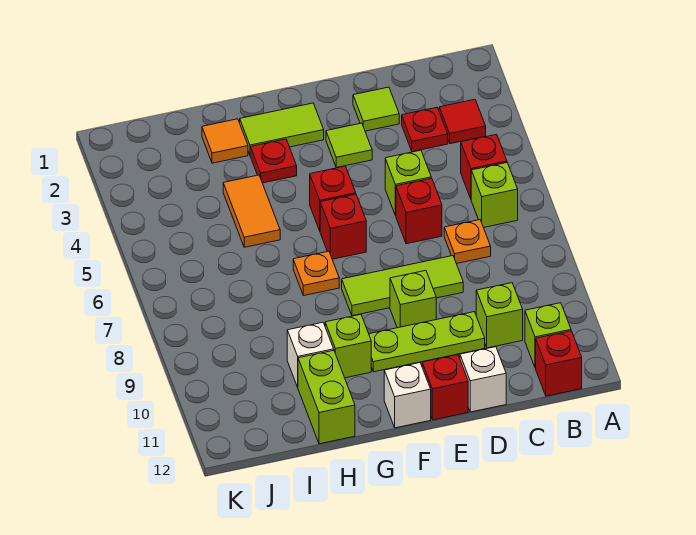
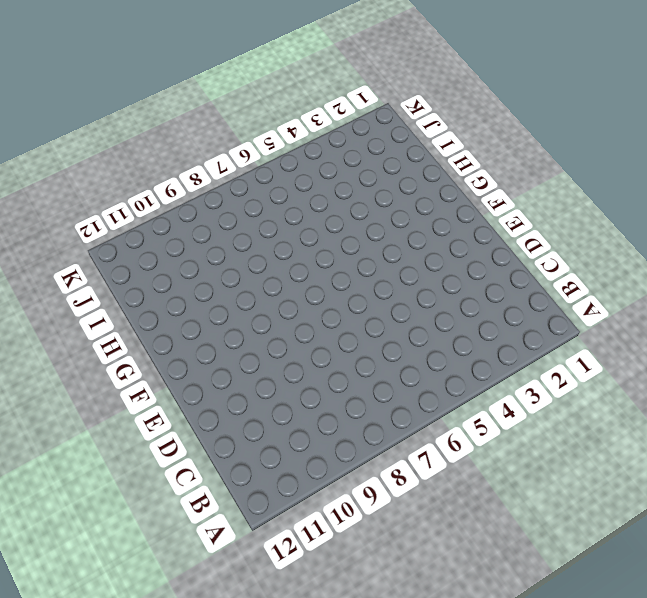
none -> red 1x1 tile [439,100,486,144]
none -> red 1x1 brick [461,134,507,199]
none -> lime 1x1 brick [471,163,518,228]

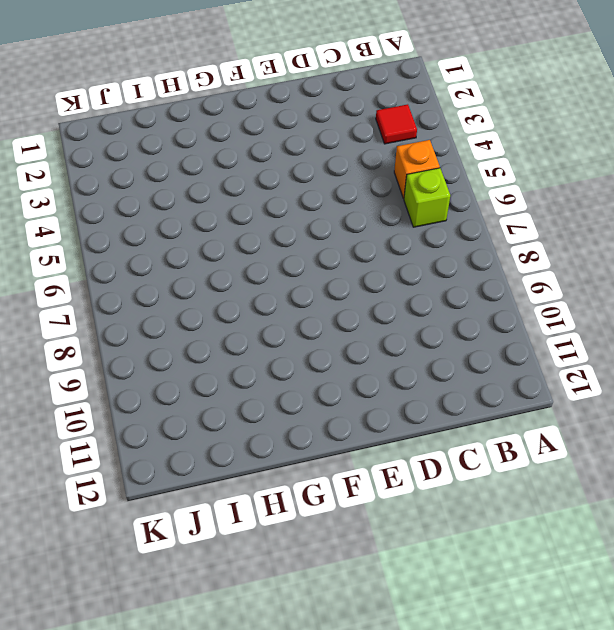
orange 1x1 brick [394,140,440,199] -> red 1x1 brick [461,134,507,199]
none -> lime 1x1 brick [525,303,571,368]
none -> red 1x1 brick [536,331,582,396]
none -> red 1x1 plate [402,107,448,152]

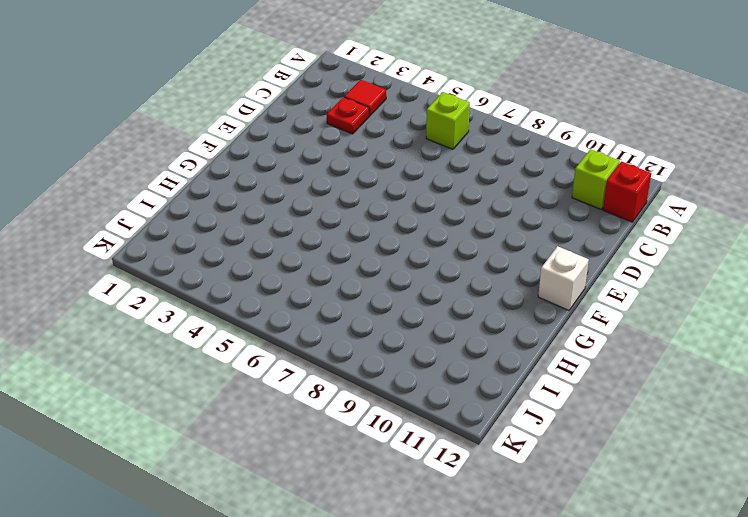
none -> red 1x1 brick [461,134,507,199]
none -> orange 1x1 plate [444,220,491,264]
none -> lime 1x1 brick [476,283,523,348]

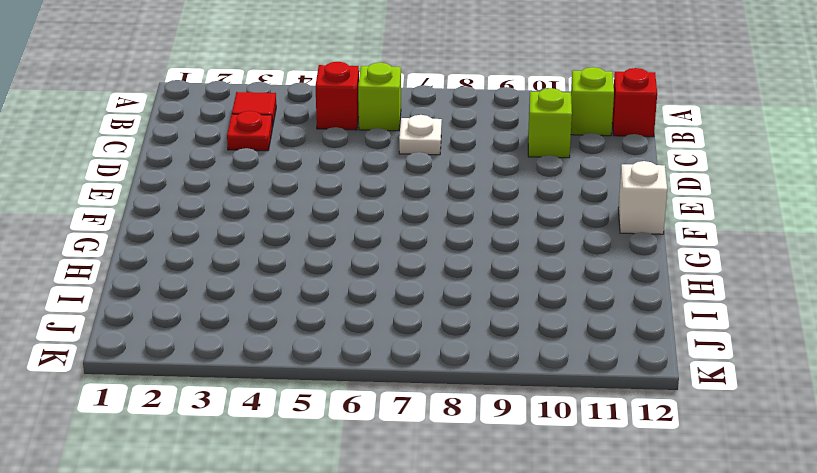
white 1x1 plate [399,115,442,155] -> orange 1x1 plate [444,220,491,264]
none -> lime 1x1 tile [353,87,399,131]
none -> lime 1x1 brick [385,150,431,216]
none -> red 1x1 brick [396,178,442,244]

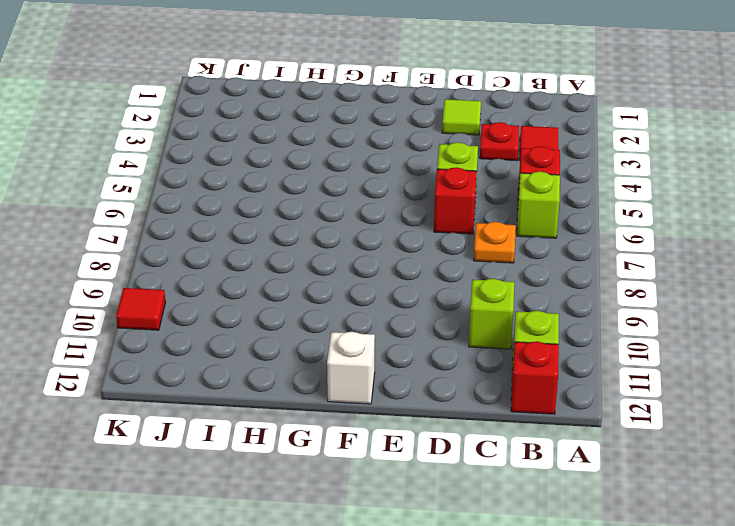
red 1x1 tile [116,288,165,330] -> none
none -> lime 1x3 tile [342,256,463,316]
none -> lime 1x3 plate [369,312,485,372]
none -> white 1x1 brick [460,347,506,412]

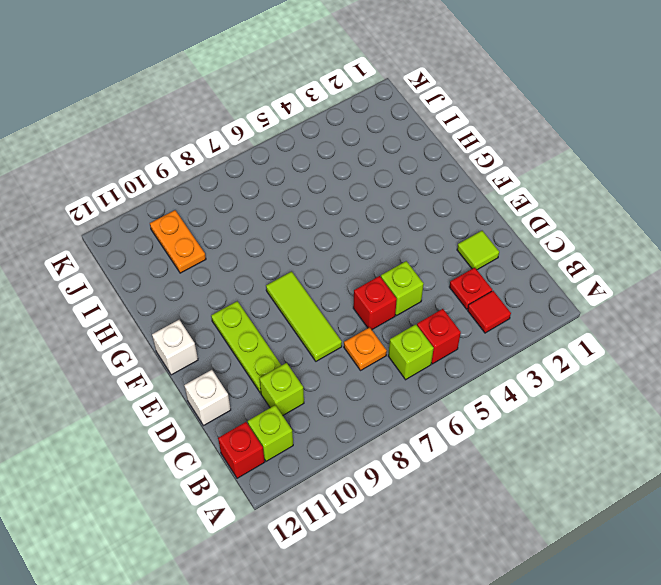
orange 1x2 plate [150,210,206,273] -> none
none -> lime 1x1 tile [326,123,372,167]
none -> lime 1x1 brick [390,271,436,328]
none -> red 1x1 brick [422,355,468,420]

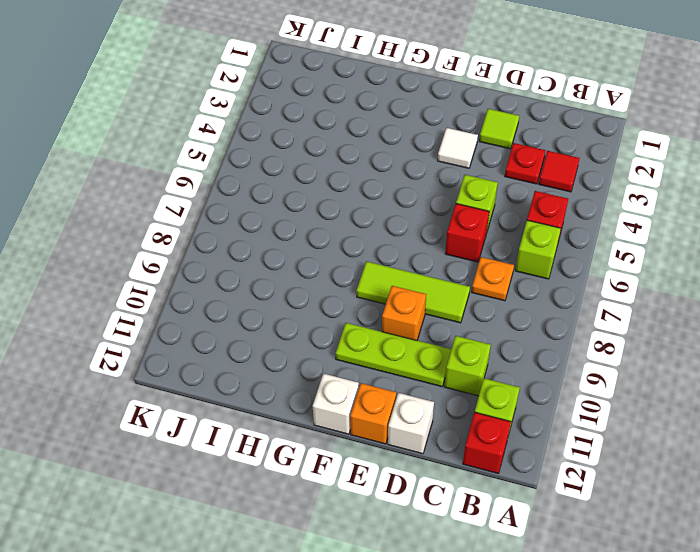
white 1x1 tile [438,128,478,168] -> lime 1x1 tile [326,123,372,167]
orange 1x1 brick [382,286,426,340] -> lime 1x1 brick [390,271,436,328]
orange 1x1 brick [350,383,396,444] -> red 1x1 brick [422,355,468,420]
none -> lime 1x2 tile [240,103,324,154]
none -> red 1x1 brick [310,166,356,231]
none -> red 1x1 brick [320,194,366,259]

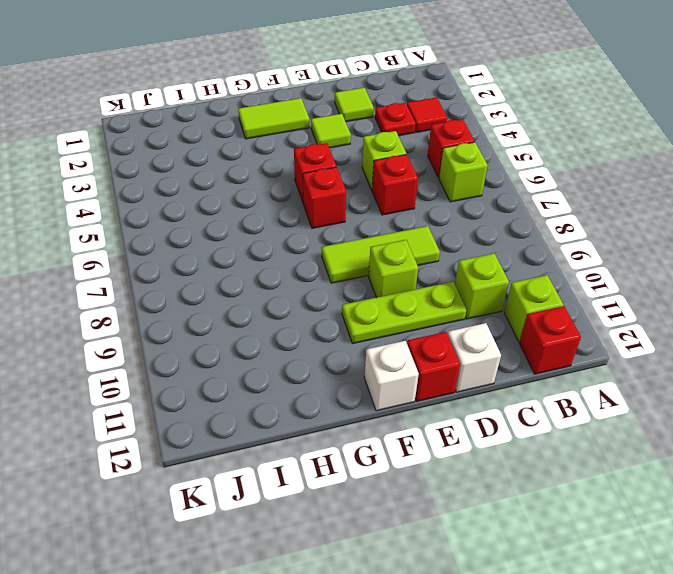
none -> orange 1x1 plate [444,220,491,264]
none -> red 1x1 plate [250,139,297,183]
none -> orange 1x1 plate [293,251,339,296]

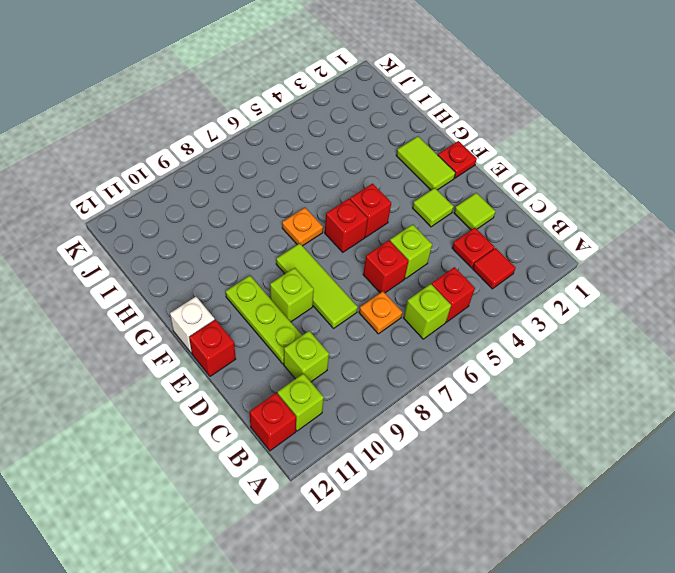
red 1x1 plate [438,141,477,178] -> red 1x1 plate moved to [250,139,297,183]
none -> white 1x1 brick [460,347,506,412]
none -> lime 1x1 brick [325,314,371,378]
none -> orange 1x1 tile [202,119,248,163]

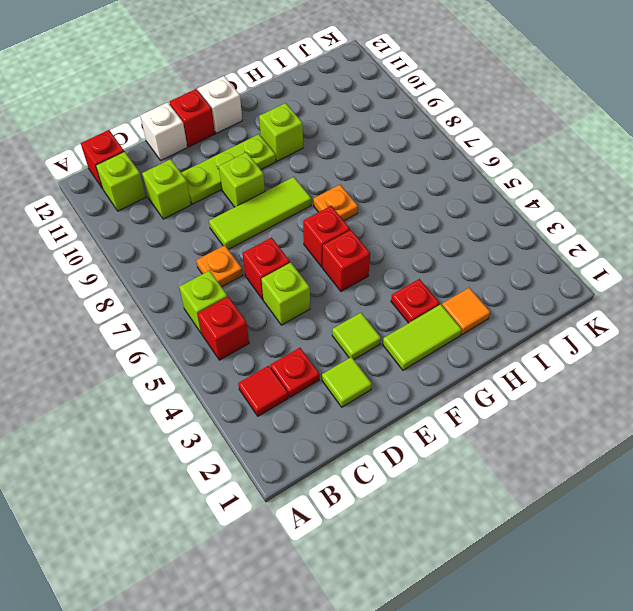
none -> orange 1x2 tile [223,175,280,247]
none -> white 1x1 brick [287,322,334,387]
none -> lime 1x2 brick [298,350,355,444]

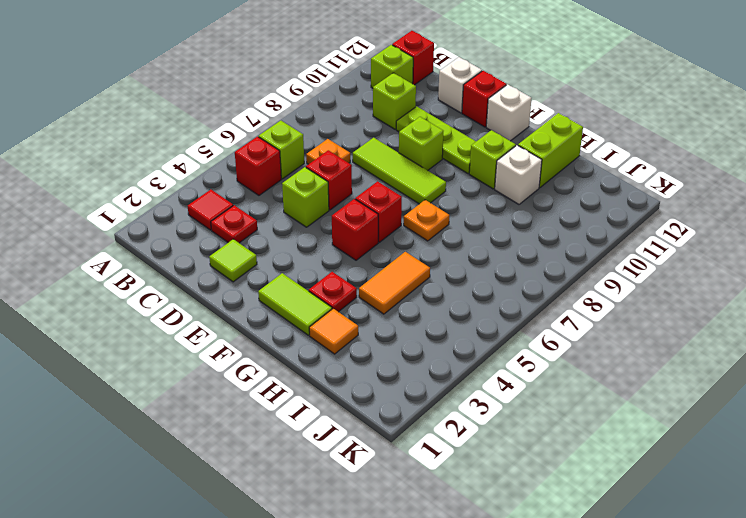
none -> lime 1x1 tile [326,123,372,167]

